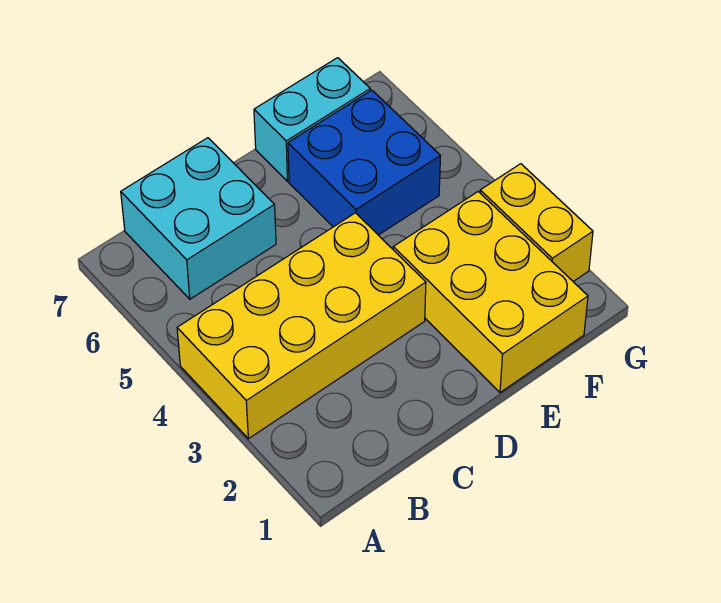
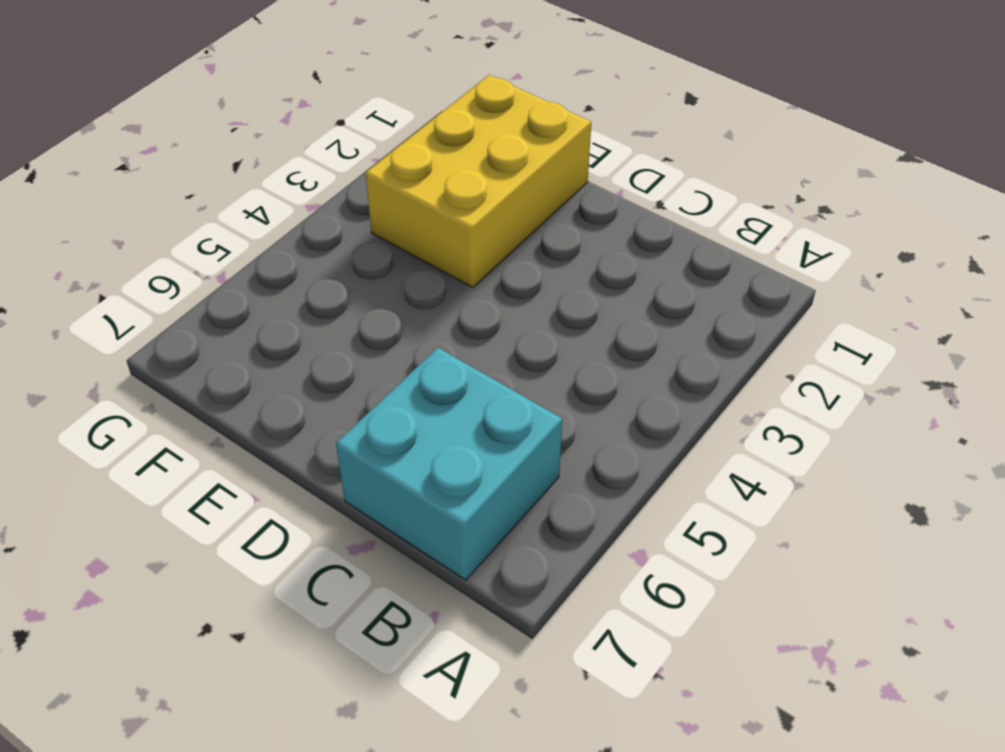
none -> yellow 2x4 brick [177,213,426,439]
none -> blue 2x2 brick [288,90,440,235]

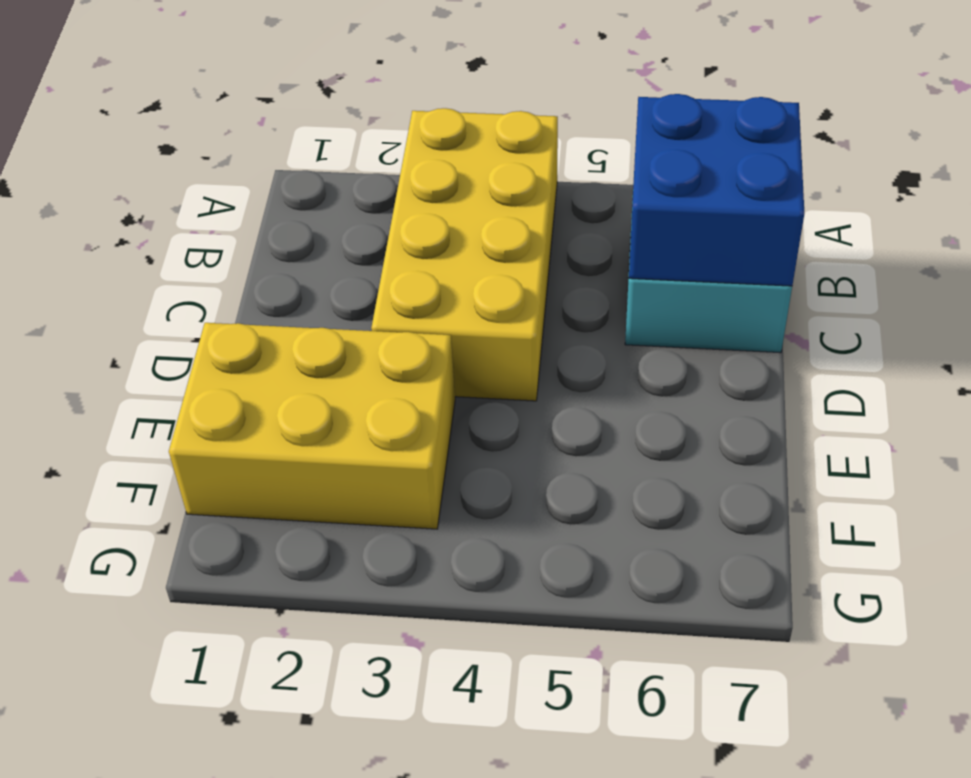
blue 2x2 brick [629,94,804,286] -> blue 2x2 brick moved to [288,90,440,235]
none -> cyan 1x2 brick [254,58,370,181]
none -> yellow 1x2 brick [480,164,593,281]

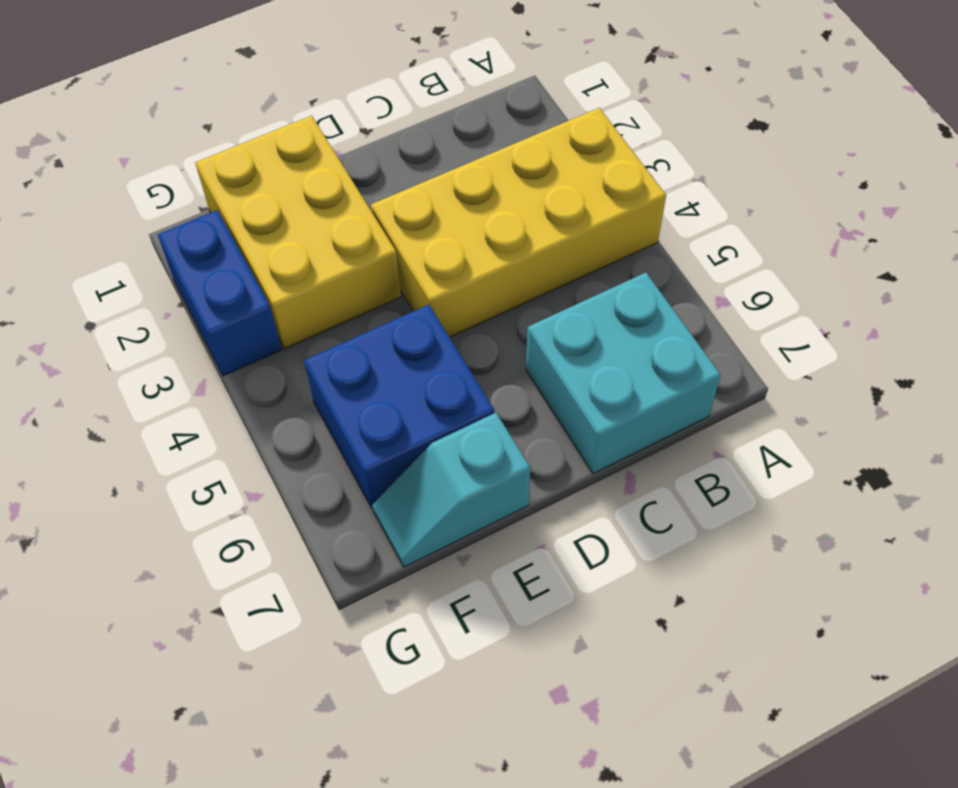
cyan 1x2 slope [372,413,530,567] -> cyan 1x2 brick [254,58,370,181]
blue 1x2 brick [158,210,282,376] -> yellow 1x2 brick [480,164,593,281]

